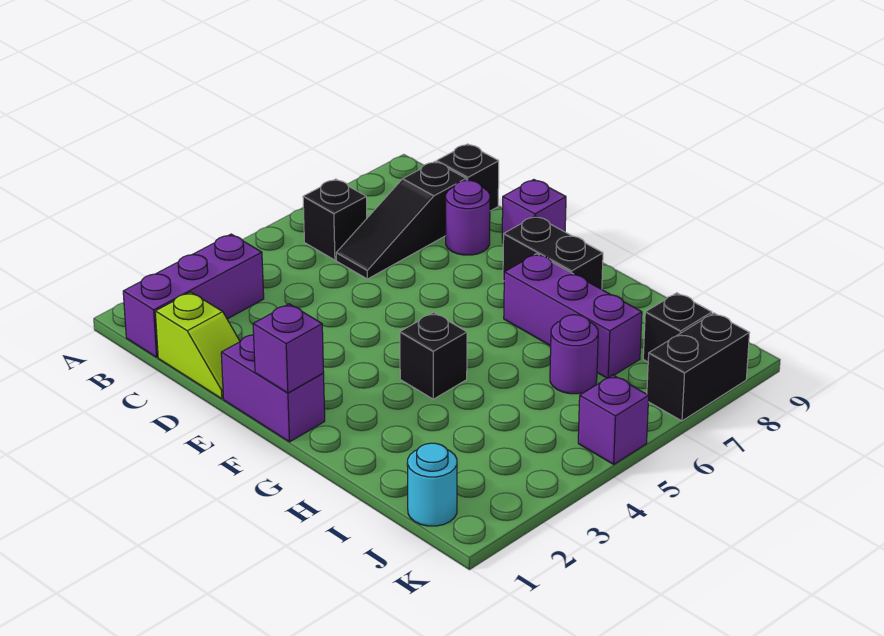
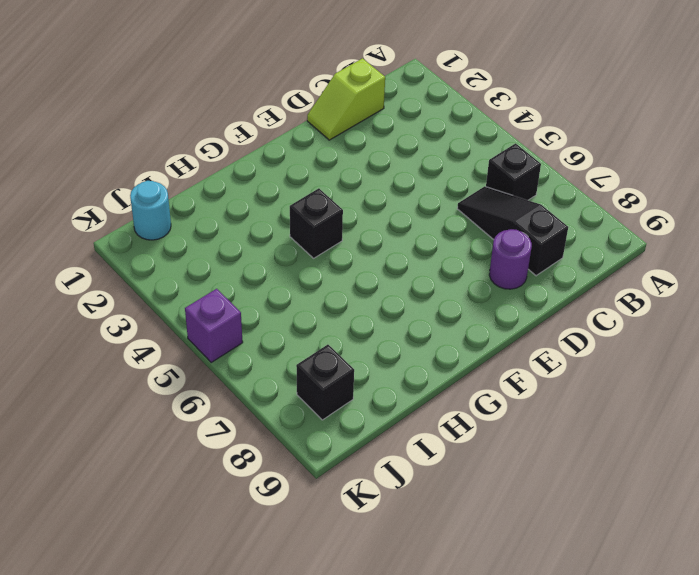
none -> purple 1x3 brick [123,234,264,357]
none -> black 1x1 brick [437,144,499,211]
none -> purple 1x2 brick [221,334,325,442]

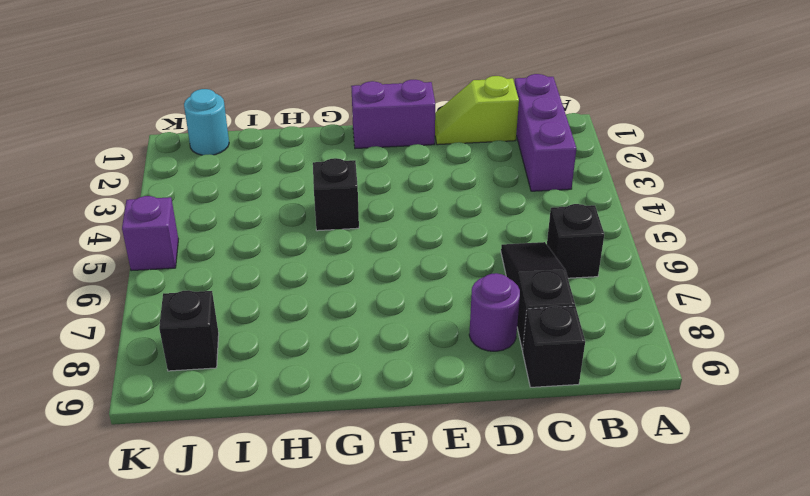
none -> purple 1x1 brick [502,180,566,243]
none -> black 1x2 brick [503,216,603,289]
none -> purple 1x3 brick [504,254,642,378]

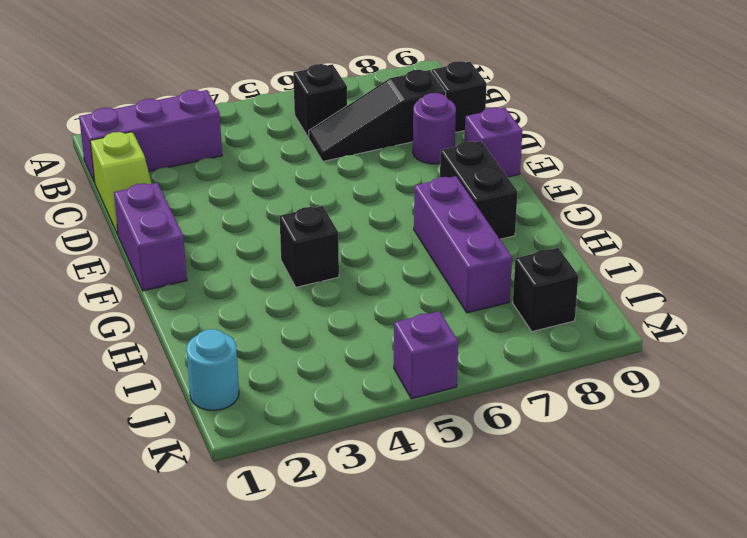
none -> purple 1x1 round brick [550,315,598,394]
none -> black 1x2 brick [647,313,749,421]
none -> purple 1x1 brick [253,304,324,393]

